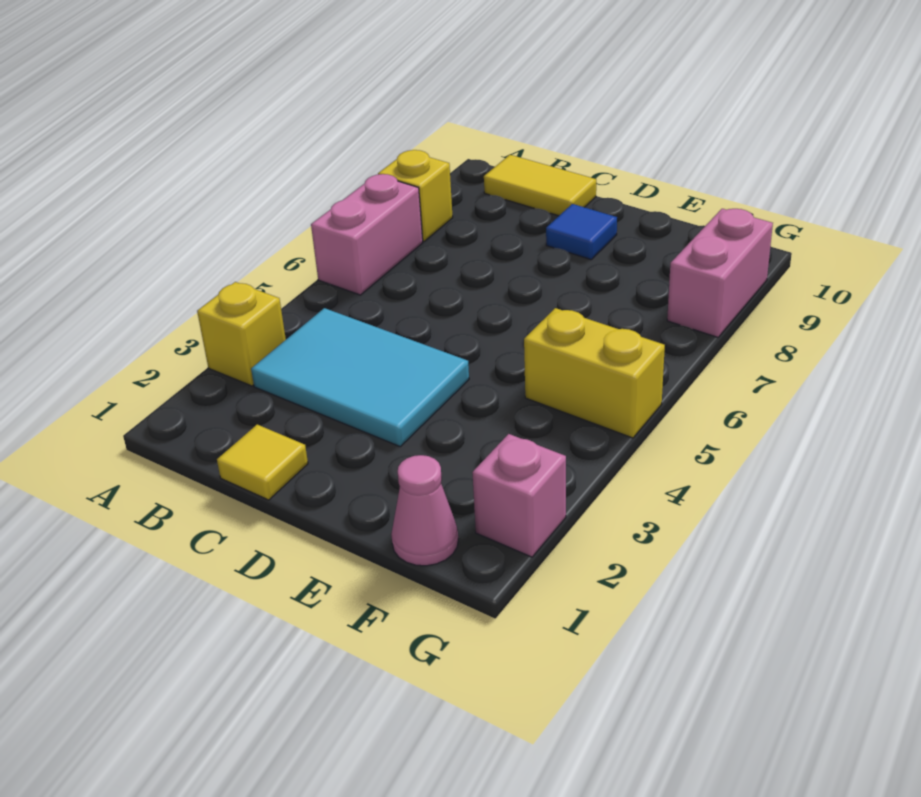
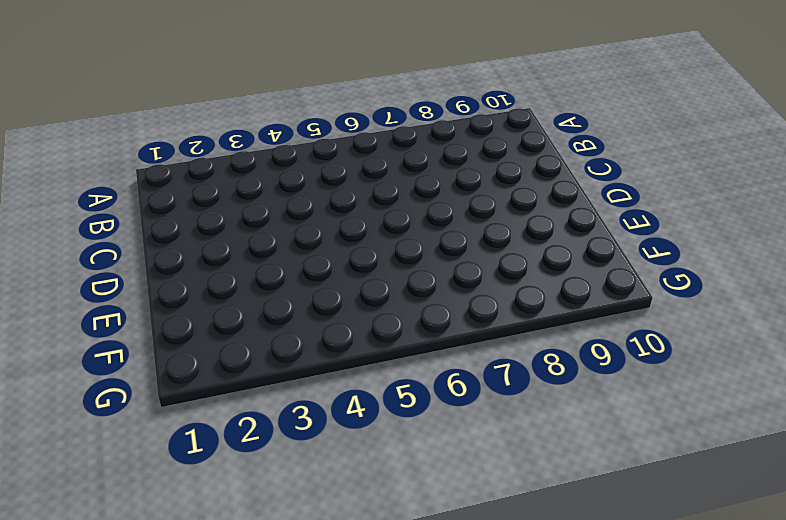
none -> yellow 1x1 brick [197,282,286,386]
none -> pink 1x2 brick [311,174,423,295]

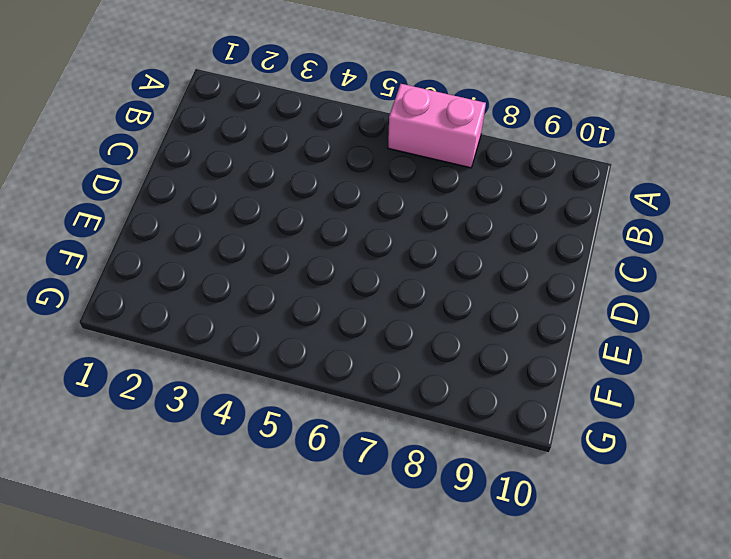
none -> yellow 1x1 brick [197,282,286,386]
none -> yellow 1x1 brick [378,150,453,241]

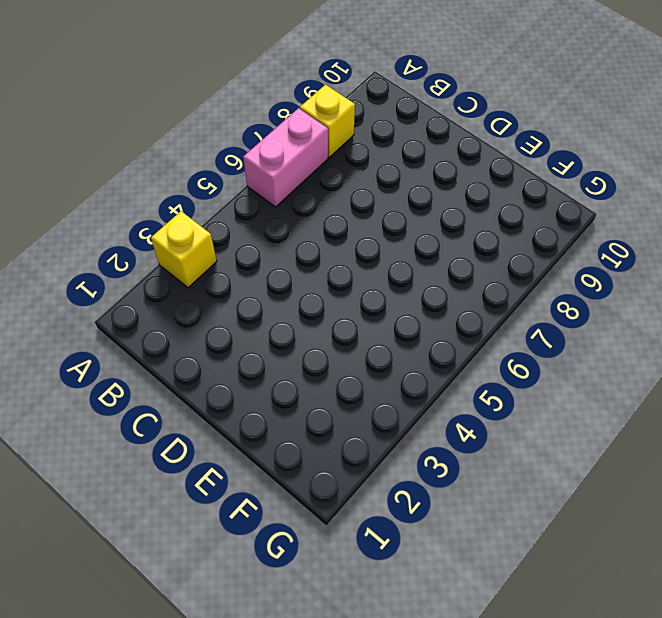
none -> cyan 2x3 tile [251,308,469,446]
none -> yellow 1x2 tile [484,155,596,216]

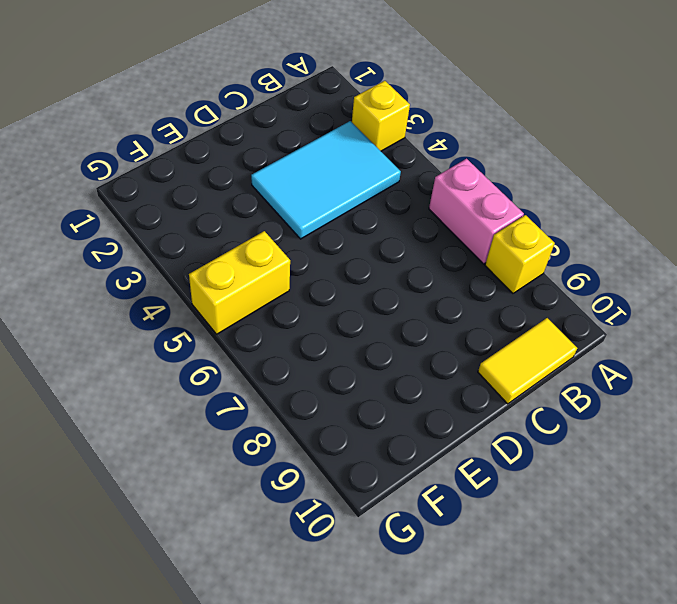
none -> yellow 1x1 tile [217,425,308,500]
none -> blue 1x1 tile [546,204,617,260]

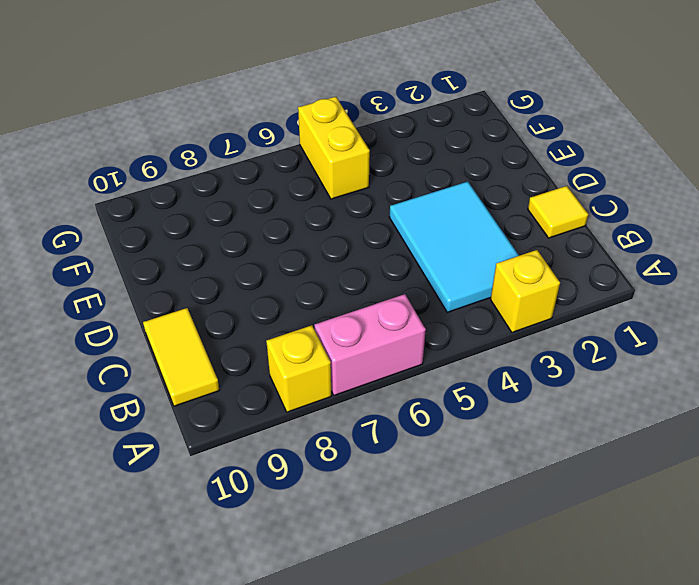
none -> blue 1x1 tile [546,204,617,260]
none -> pink 1x1 cone [391,455,458,566]

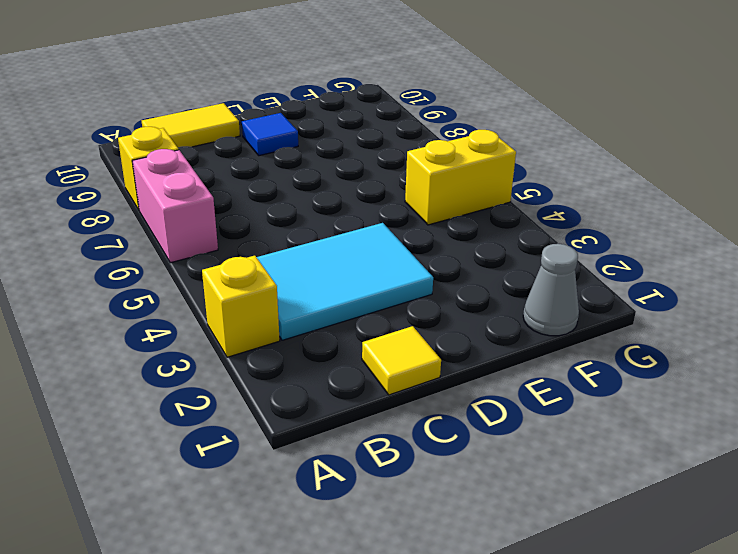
grey 1x1 cone [523,244,579,336] -> pink 1x1 cone [391,455,458,566]
none -> pink 1x1 brick [472,434,566,557]
none -> pink 1x2 brick [667,209,773,337]

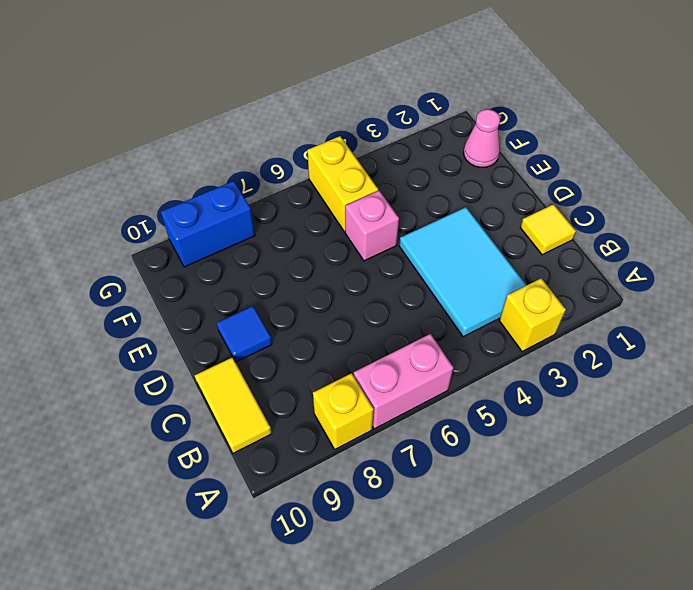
pink 1x1 brick [345,191,399,261] -> pink 1x1 brick moved to [472,434,566,557]
blue 1x2 brick [161,181,255,267] -> pink 1x2 brick [667,209,773,337]

